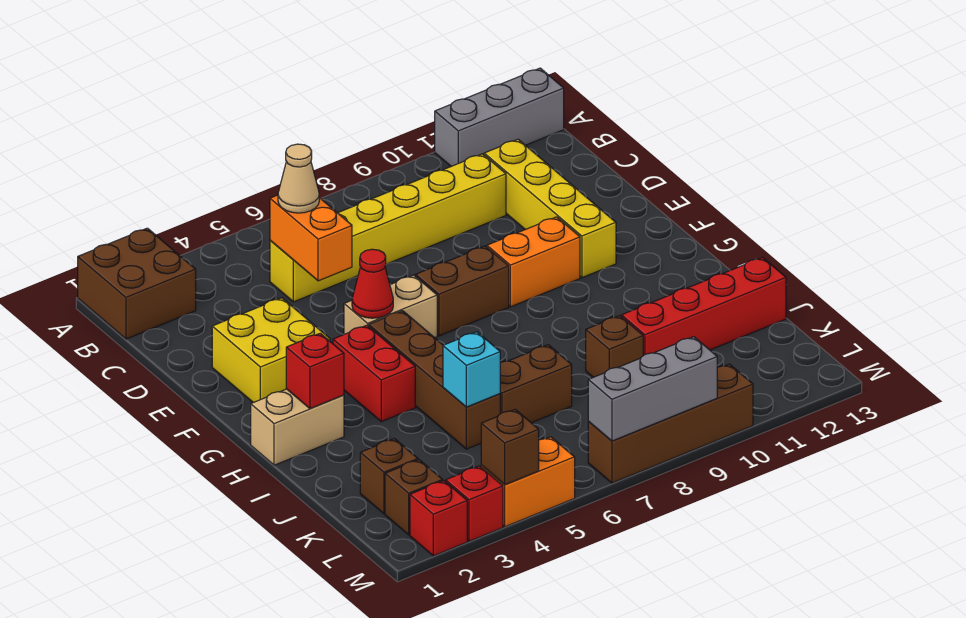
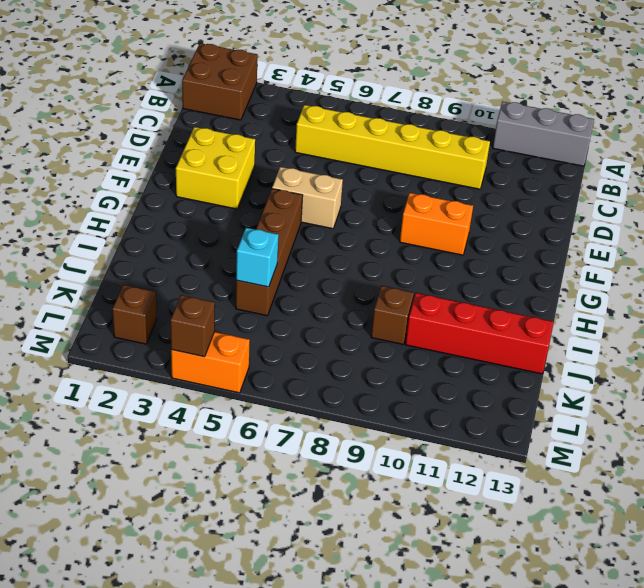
none -> yellow 1x4 brick [484,139,616,278]
none -> brown 1x2 brick [415,246,509,336]
none -> red 1x2 brick [333,325,415,422]

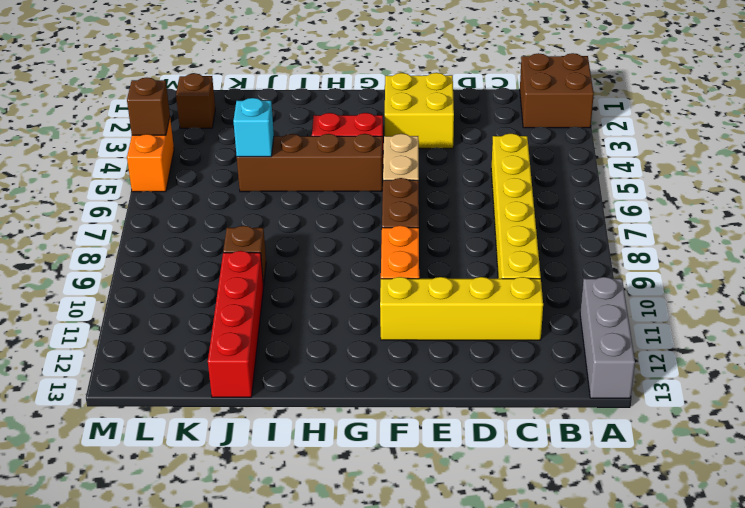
none -> tan 1x2 brick [251,389,344,465]
none -> brown 1x2 brick [500,345,572,423]
none -> brown 1x1 brick [360,439,418,514]

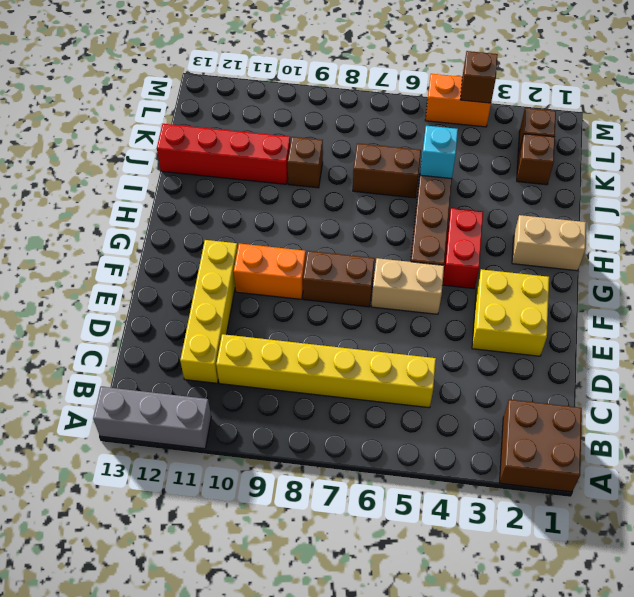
none -> red 1x1 brick [410,481,467,556]
none -> red 1x1 brick [446,466,503,541]
none -> brown 1x4 brick [588,364,753,483]

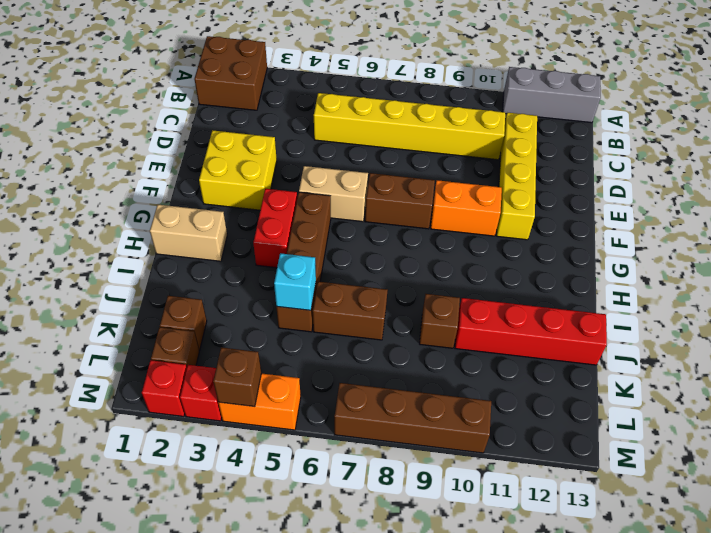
none -> orange 1x2 brick [270,195,352,281]
none -> red 1x1 cone [352,249,393,318]
none -> red 1x1 brick [286,333,344,408]

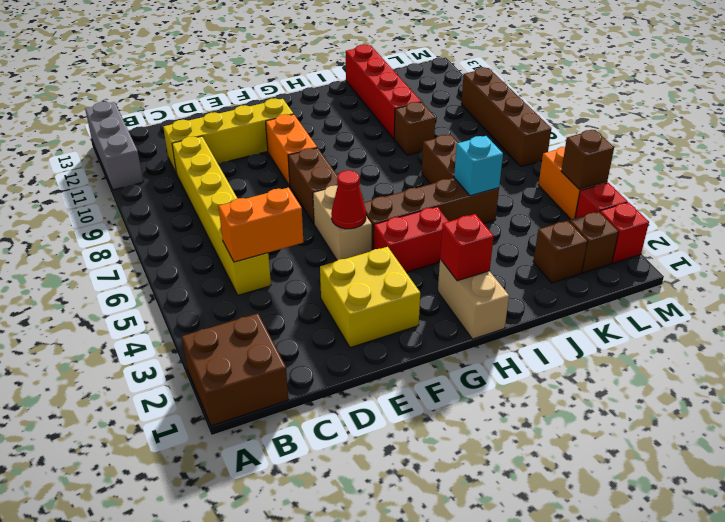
none -> grey 1x3 brick [588,337,717,441]
none -> tan 1x1 cone [278,144,319,213]

